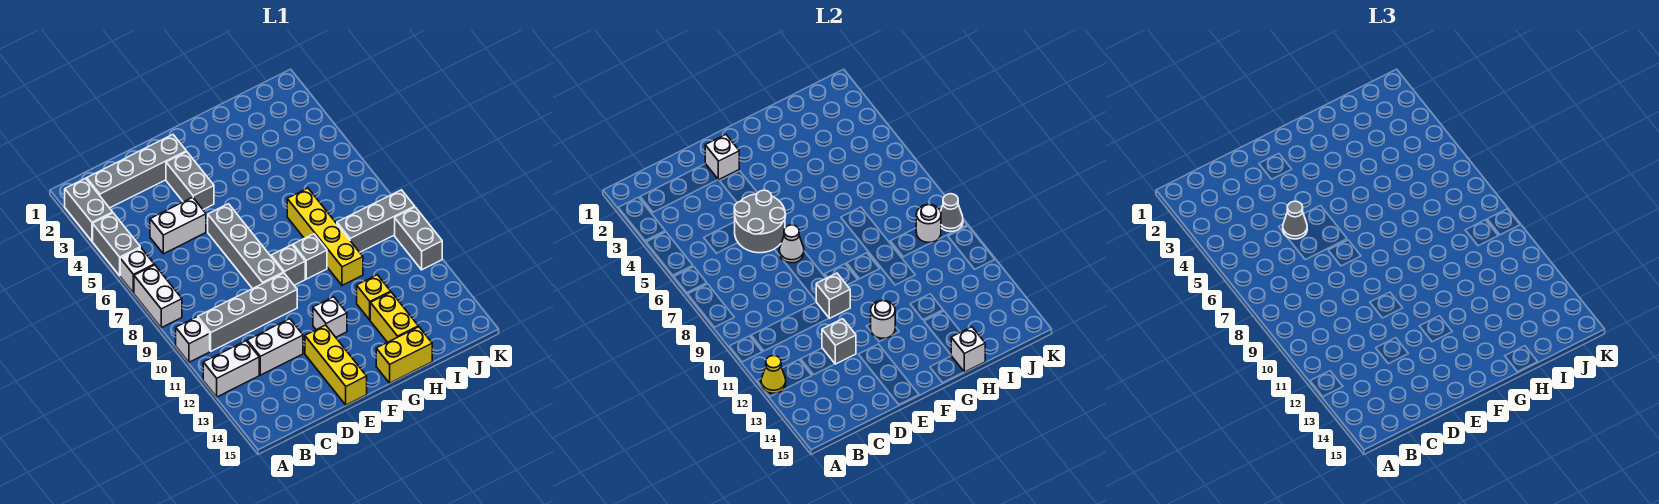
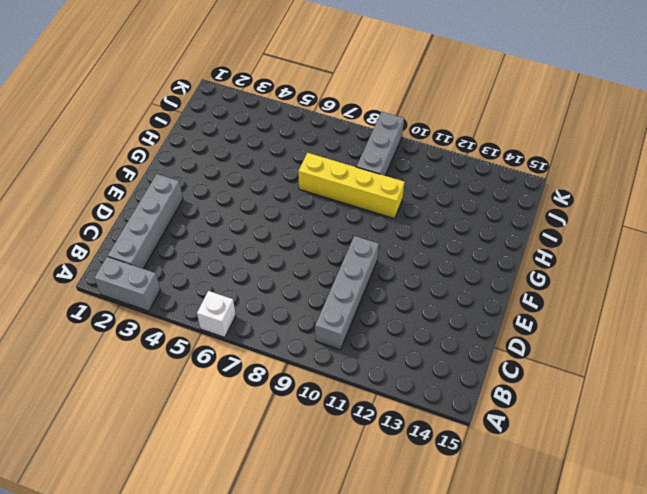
none -> grey 1x2 brick [93,213,140,276]
none -> white 1x2 brick [134,265,182,328]
none -> white 1x1 brick [176,317,210,362]
none -> white 1x2 brick [203,341,259,397]

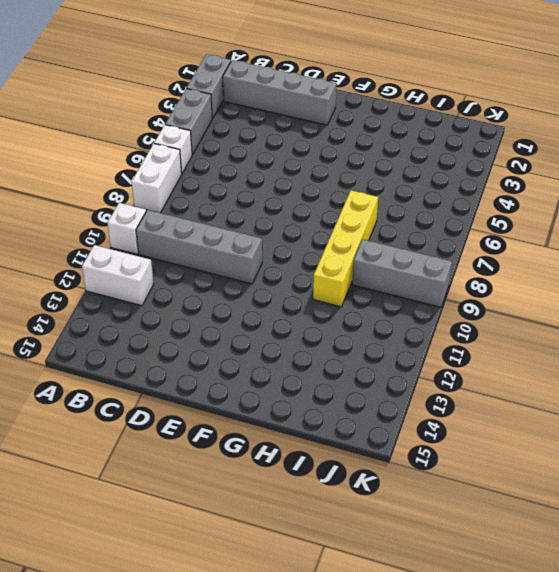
none -> white 1x2 brick [150,197,206,254]
none -> white 1x2 brick [247,319,303,375]
none -> grey 1x2 brick [166,152,214,210]
none -> grey 1x4 brick [208,204,283,289]

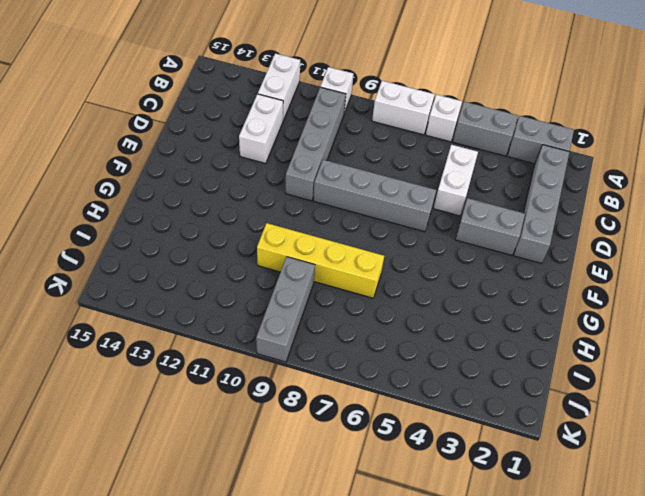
none -> yellow 1x3 brick [305,325,367,405]
none -> grey 1x1 brick [271,245,305,285]
none -> white 1x1 brick [313,297,347,337]
none -> grey 1x1 brick [293,234,327,279]

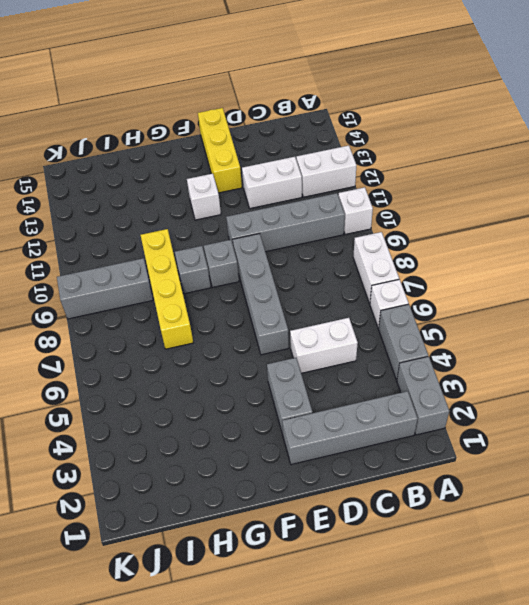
none -> yellow 1x2 brick [376,327,432,383]
none -> yellow 1x1 brick [357,275,391,320]
none -> yellow 1x2 brick [370,292,418,342]
none -> grey 1x2 brick [395,207,442,270]

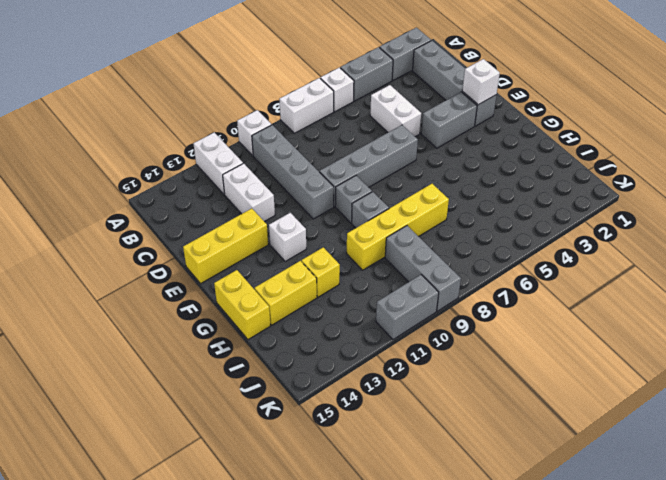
none -> yellow 1x1 cone [761,356,786,393]
none -> grey 2x2 round brick [734,190,786,253]
none -> grey 1x1 brick [822,319,856,364]
none -> white 1x1 cone [779,225,804,263]

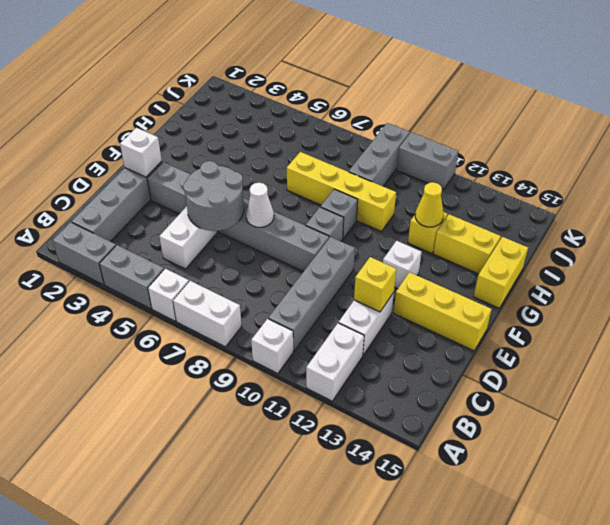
yellow 1x1 brick [354,257,396,312] -> grey 1x1 brick [822,319,856,364]
yellow 1x1 cone [415,182,443,227] -> yellow 1x1 cone moved to [761,356,786,393]
none -> grey 1x1 brick [816,273,850,318]
none -> white 1x1 round brick [871,300,895,339]
none -> white 1x1 brick [951,327,985,372]
none -> white 1x1 round brick [916,204,941,243]

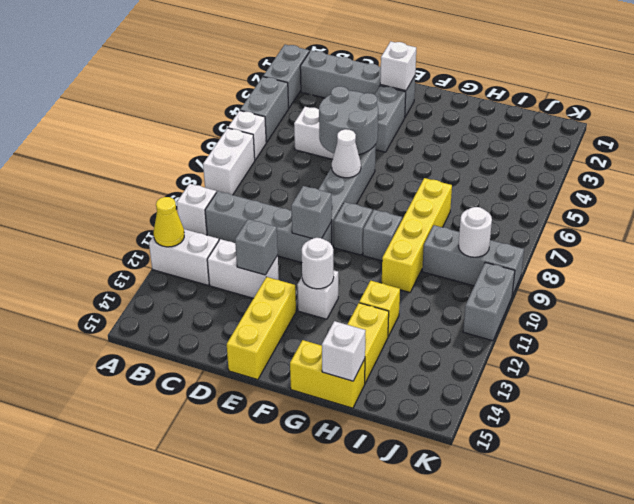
none -> grey 1x1 cone [941,194,963,232]
none -> grey 1x1 cone [1283,201,1307,239]

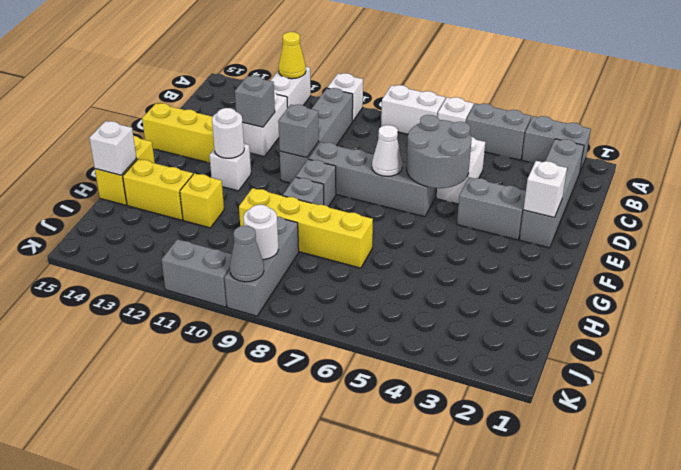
none -> grey 1x1 cone [1283,201,1307,239]

